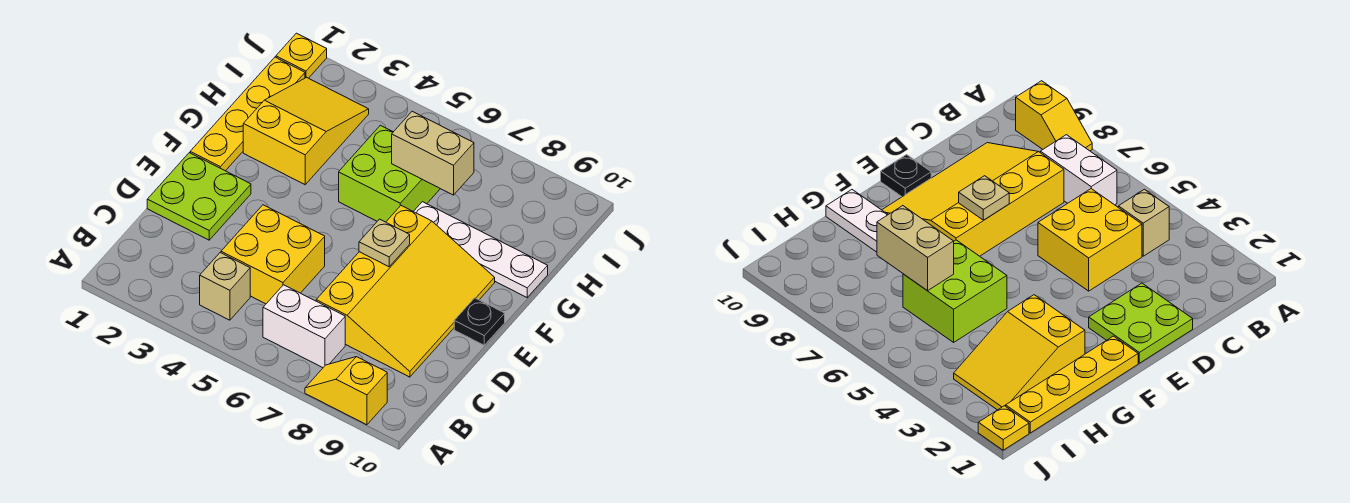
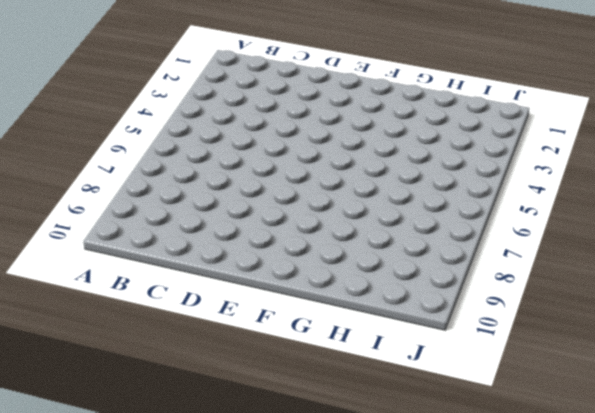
none -> yellow 1x2 slope [305,357,387,425]
none -> tan 1x1 brick [200,253,250,320]
none -> white 1x2 brick [263,285,345,368]

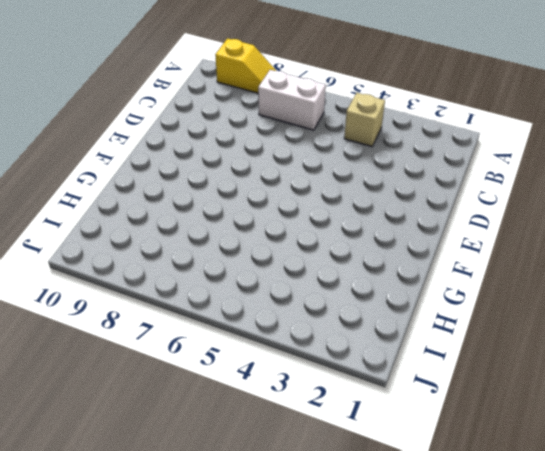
none -> yellow 2x2 brick [221,205,325,304]
none -> yellow 3x4 slope [316,206,495,377]
none -> lime 2x2 plate [147,153,251,240]

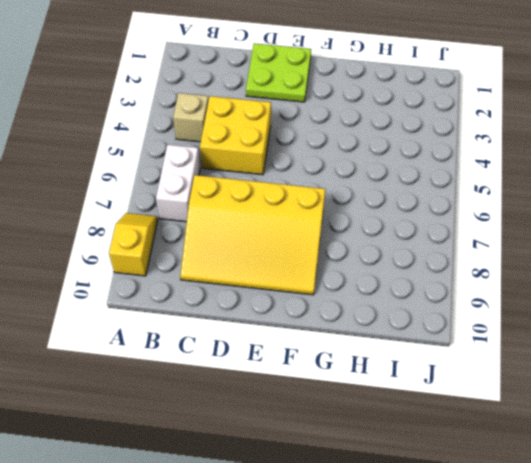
none -> black 1x1 plate [454,298,505,345]
none -> yellow 1x4 plate [190,57,305,171]
none -> yellow 2x3 slope [243,77,369,185]

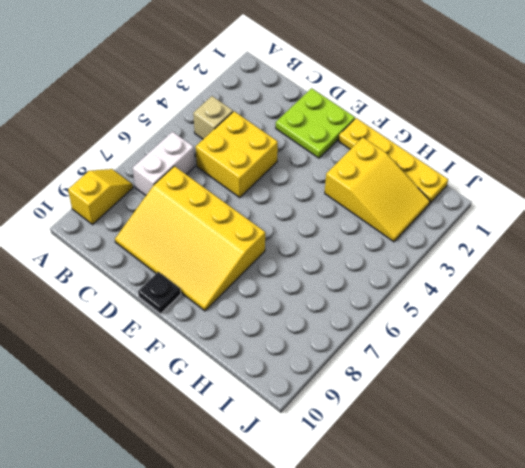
none -> lime 2x2 brick [339,125,440,222]
none -> white 1x4 plate [413,202,548,297]
none -> yellow 1x1 plate [276,33,327,78]

